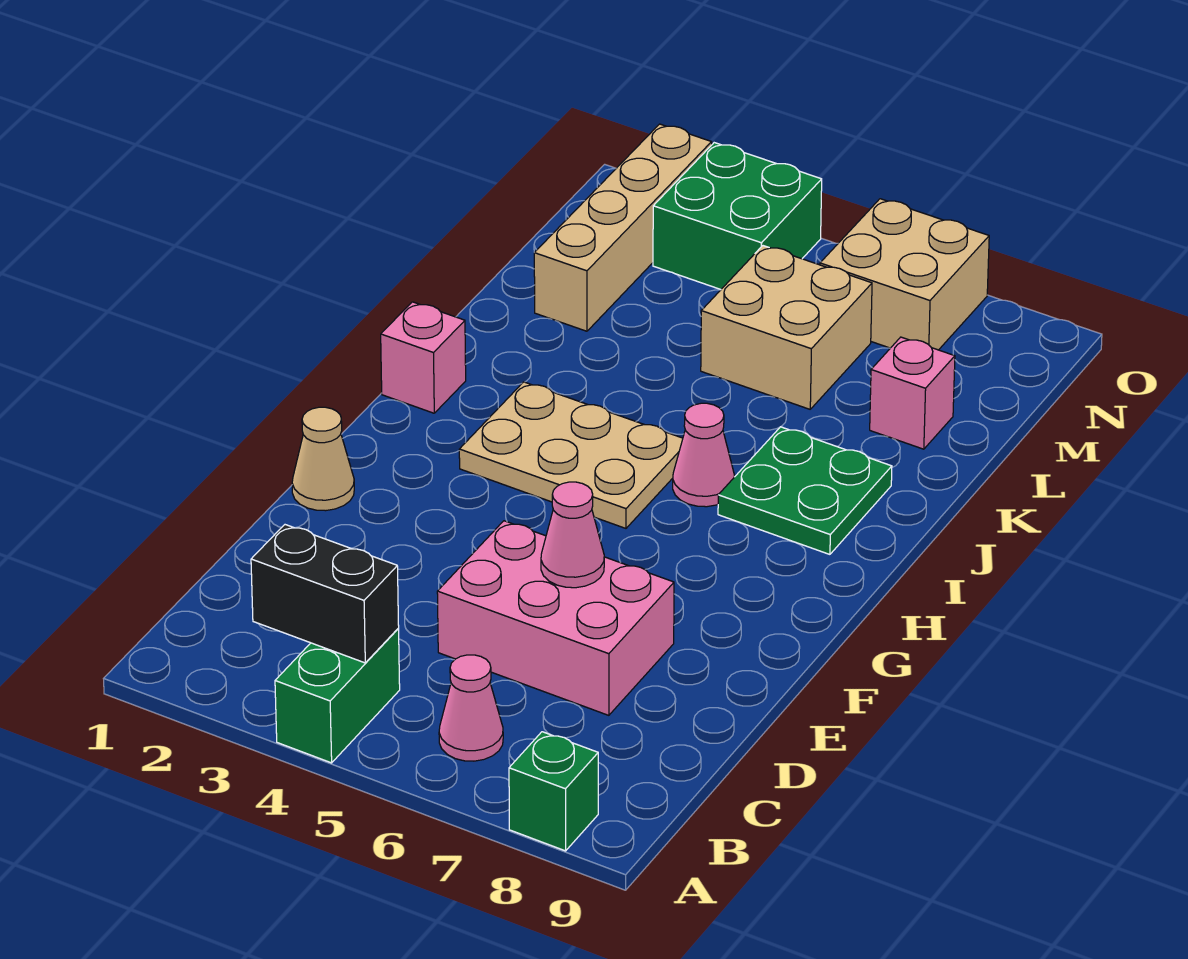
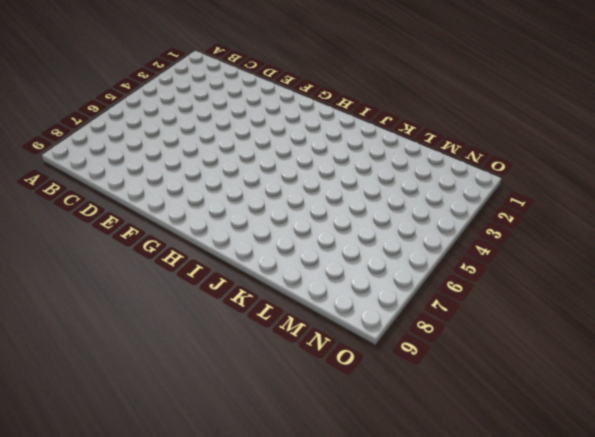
none -> green 1x2 brick [275,629,400,763]
none -> green 1x1 brick [509,732,598,851]
none -> pink 1x1 cone [439,655,503,761]

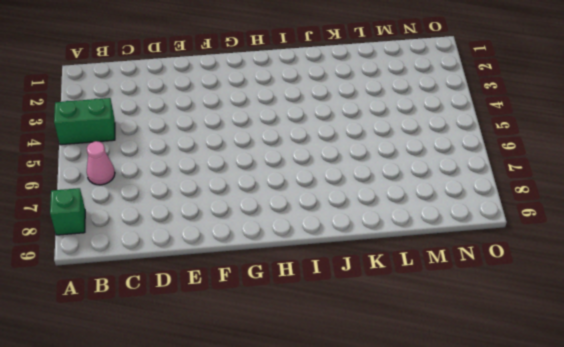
none -> pink 2x3 brick [437,521,674,715]
none -> tan 1x1 cone [292,407,354,511]
none -> tan 2x3 plate [459,382,683,528]

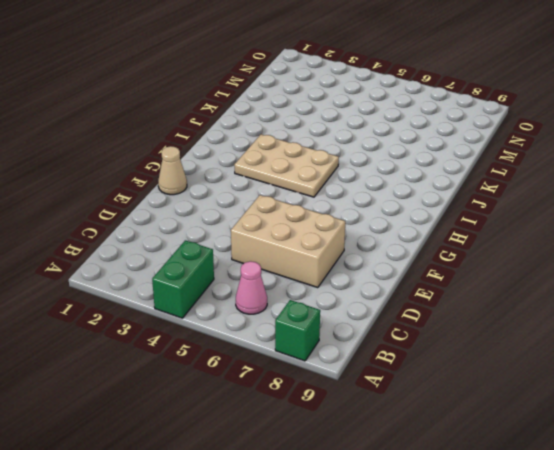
tan 2x3 brick [231,195,345,288] -> pink 2x3 brick [437,521,674,715]
none -> pink 1x1 brick [381,302,466,413]
none -> pink 1x1 cone [673,403,735,507]
none -> green 2x2 plate [718,427,892,554]

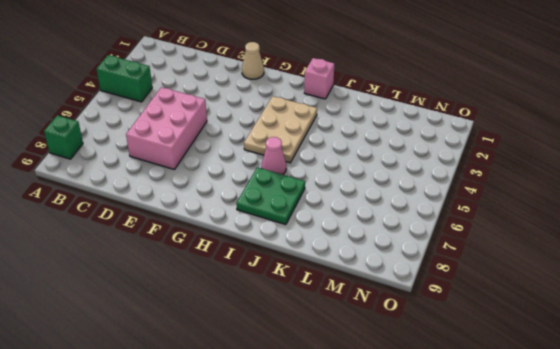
none -> pink 1x1 cone [439,655,503,761]
none -> tan 1x4 brick [534,124,712,331]
none -> tan 2x2 brick [701,246,872,409]

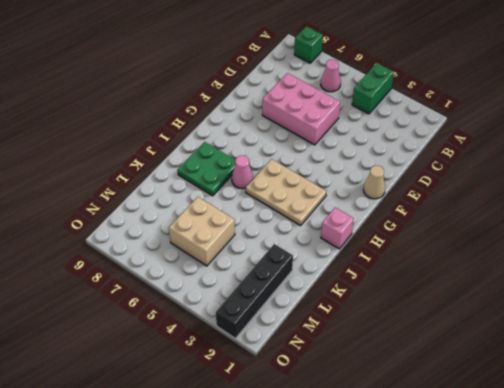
black 1x4 brick [216,244,293,338] -> tan 1x4 brick [534,124,712,331]
none -> pink 1x1 brick [870,337,955,449]
none -> green 2x2 brick [653,143,822,289]
none -> tan 2x2 brick [820,199,989,350]

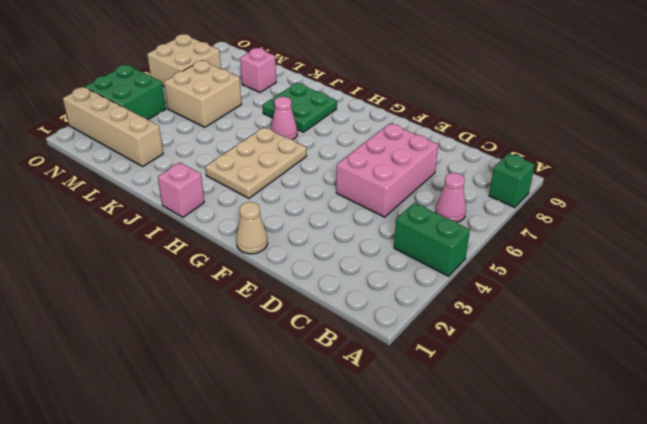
none -> black 1x2 brick [251,525,399,663]
none -> pink 1x1 cone [541,482,604,588]

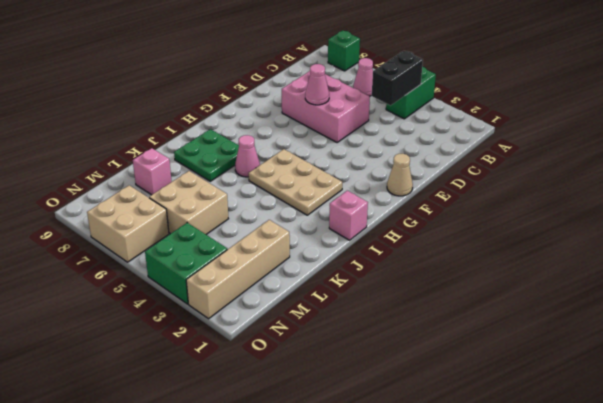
black 1x2 brick [372,51,423,105] -> black 1x2 brick turned to [251,525,399,663]

